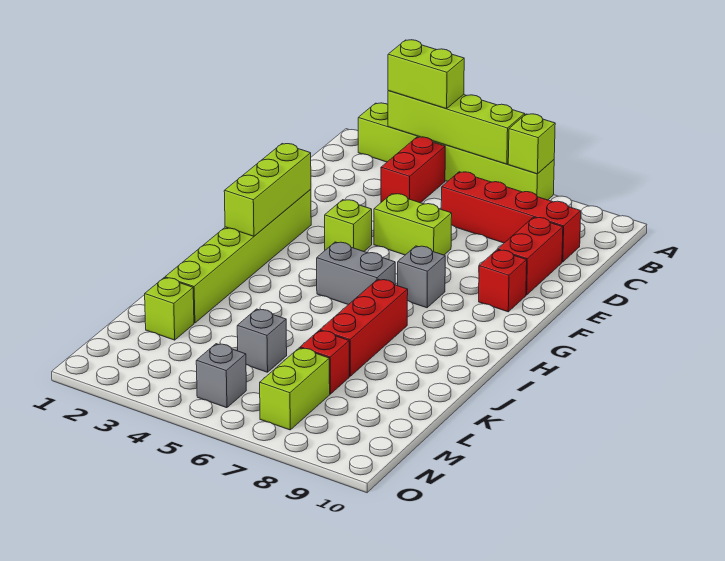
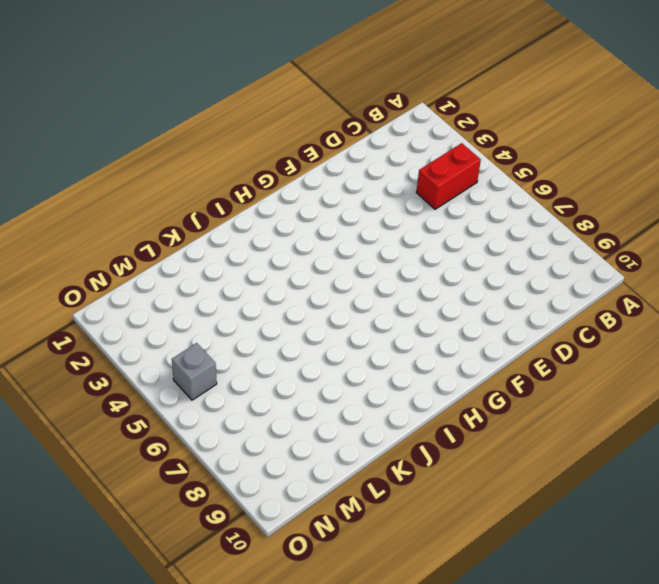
none -> lime 1x6 brick [358,103,554,200]
none -> red 1x4 brick [441,172,581,262]
none -> red 1x2 brick [498,217,563,295]

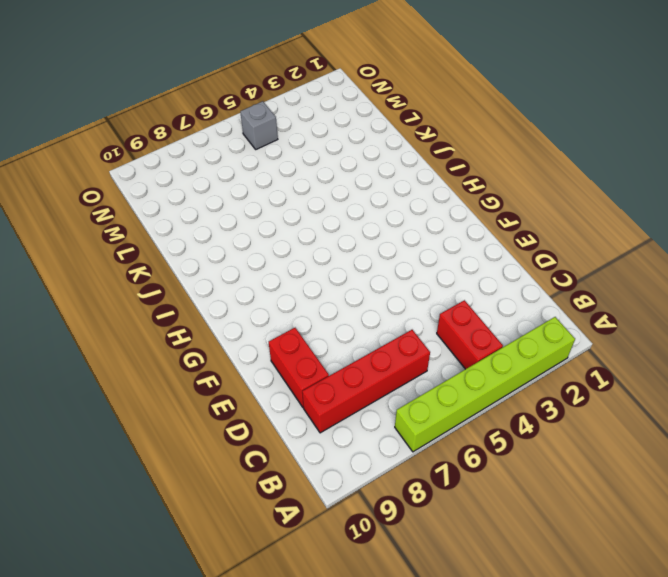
none -> lime 1x2 brick [374,194,452,255]
none -> lime 1x6 brick [165,189,311,323]
none -> lime 1x1 brick [325,200,372,251]

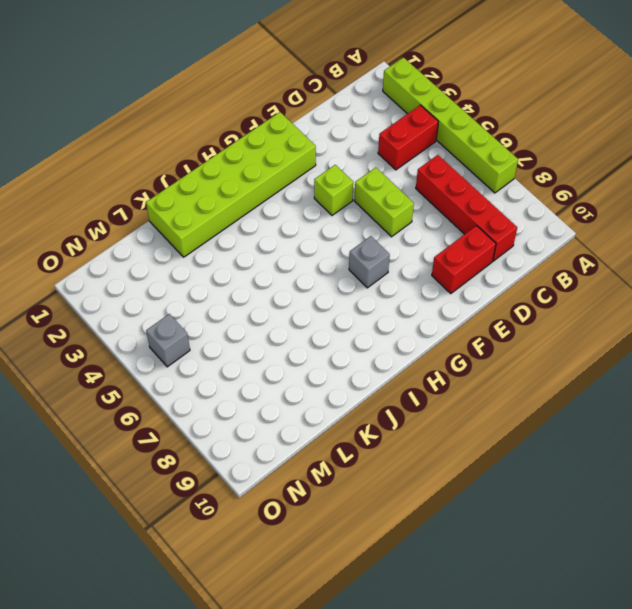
lime 2x6 brick [146,112,316,257] -> lime 1x6 brick [165,189,311,323]
none -> red 1x1 brick [479,250,527,312]
none -> grey 1x2 brick [317,242,395,305]
none -> red 1x3 brick [320,279,408,376]

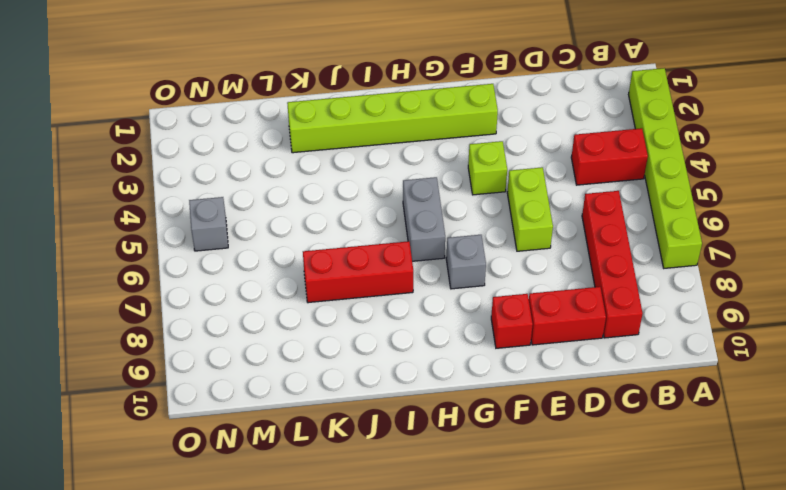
none -> lime 1x1 brick [145,278,194,340]
none -> grey 1x1 brick [237,309,287,372]
none -> red 1x1 brick [300,330,349,394]

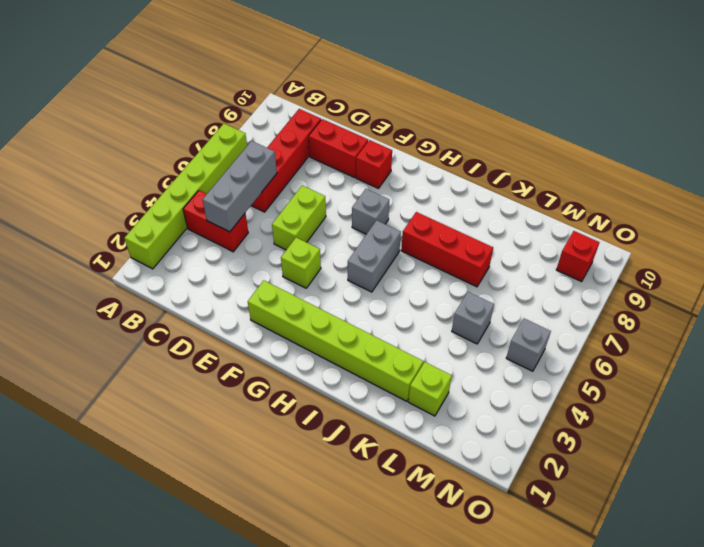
grey 1x3 brick [203,141,277,232] -> none
red 1x1 brick [556,231,599,282] -> red 1x1 brick moved to [300,330,349,394]
none -> lime 1x2 brick [260,348,330,430]
none -> lime 1x4 brick [388,91,525,164]
none -> lime 1x1 brick [508,114,555,174]

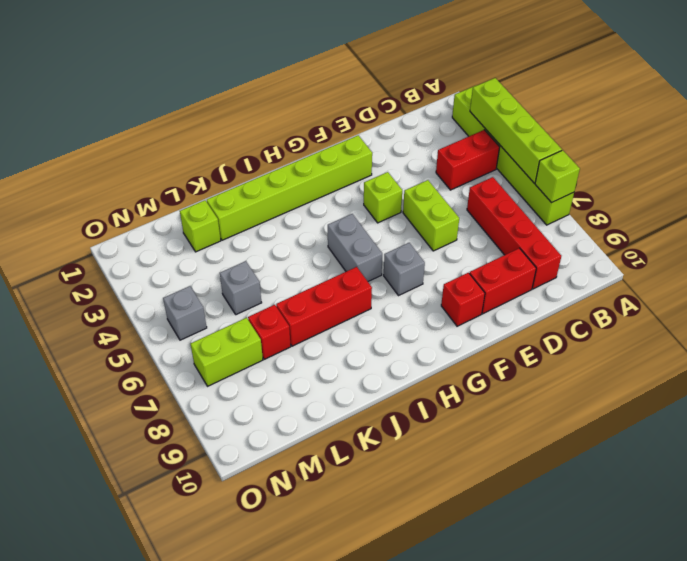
none -> lime 1x3 brick [224,144,311,236]
none -> lime 1x2 brick [388,40,464,109]

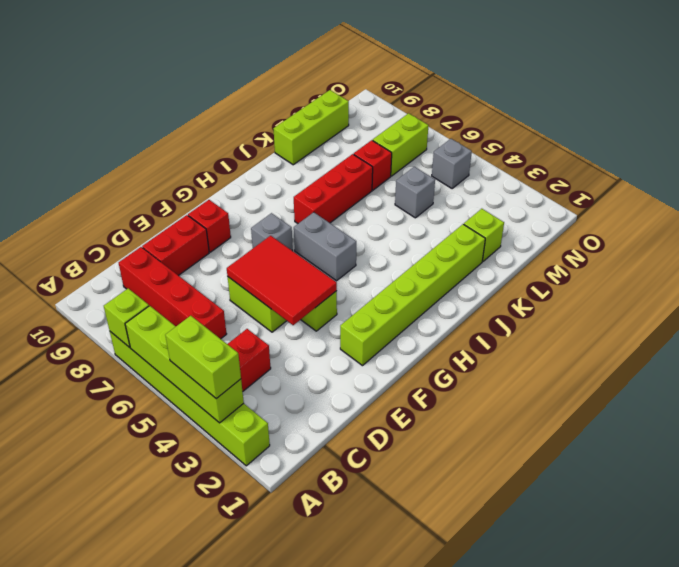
red 2x3 tile [227,236,337,325] -> none
lime 1x3 brick [273,90,349,165] -> lime 1x3 brick moved to [224,144,311,236]

